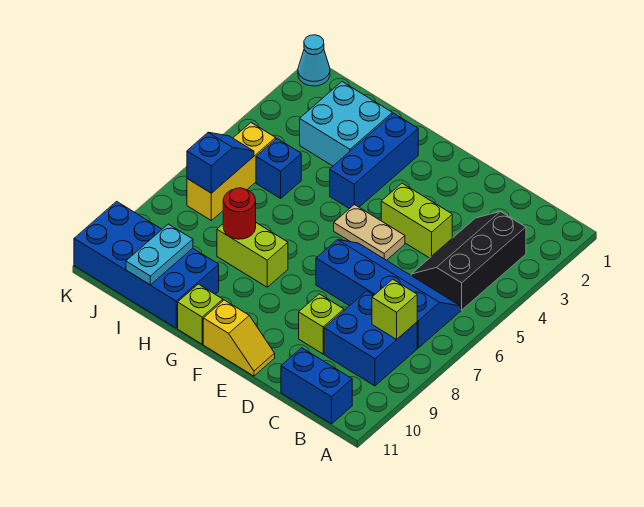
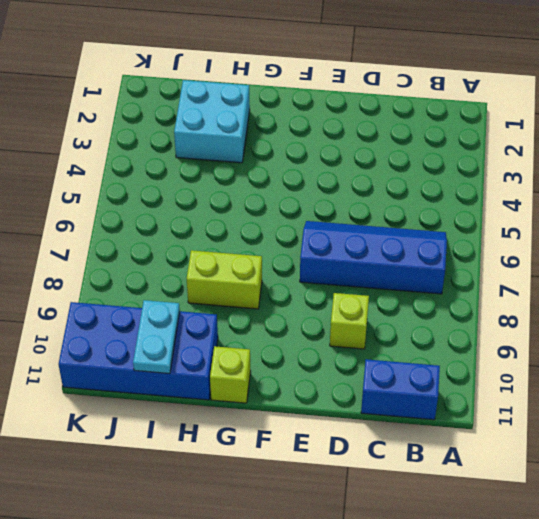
none -> black 2x3 slope [411,212,526,310]
none -> blue 2x2 brick [324,291,417,386]
none -> lime 1x2 brick [381,183,452,258]

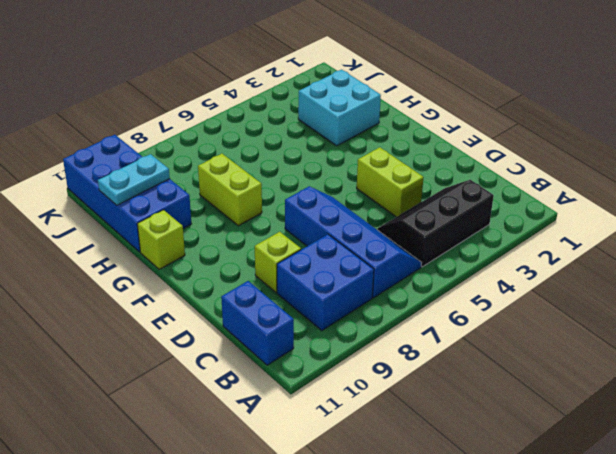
none -> tan 1x2 plate [334,204,405,260]
none -> yellow 1x2 slope [203,300,275,376]
none -> blue 1x3 brick [330,113,418,209]

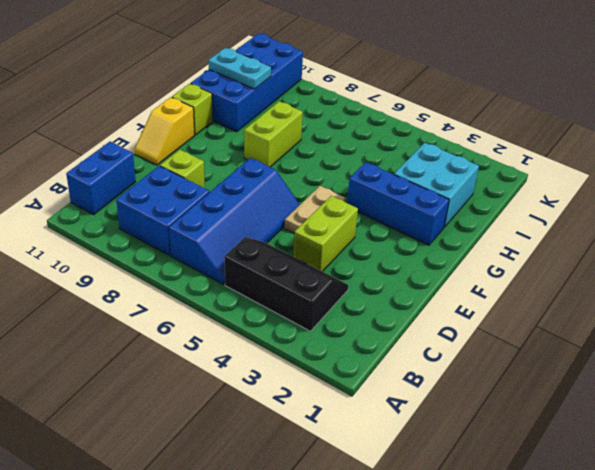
none -> blue 1x1 brick [256,139,301,198]
none -> yellow 1x3 brick [187,123,276,220]
none -> cyan 1x1 cone [298,35,330,86]

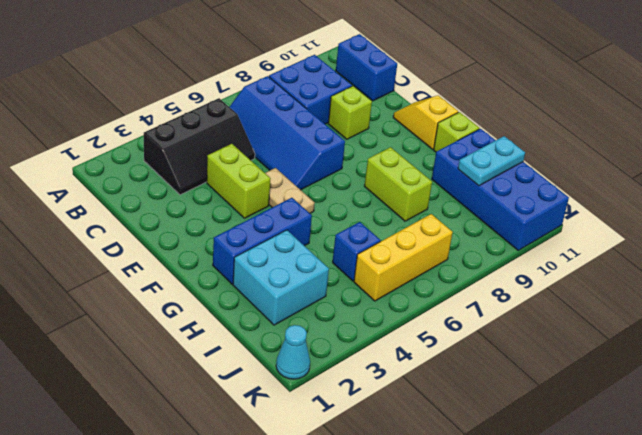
none -> lime 1x1 brick [372,279,417,339]
none -> red 1x1 round brick [223,188,256,239]
none -> blue 1x2 slope [187,132,254,193]

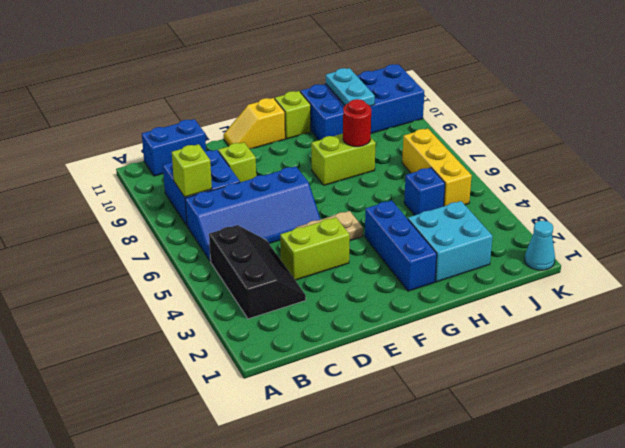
none -> blue 1x2 slope [187,132,254,193]

